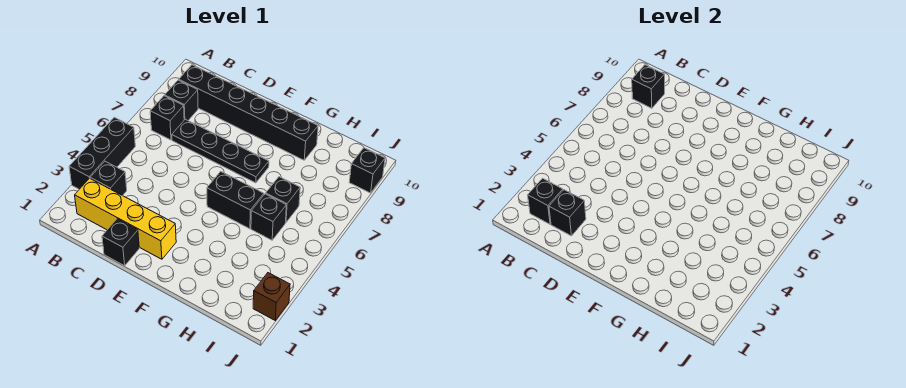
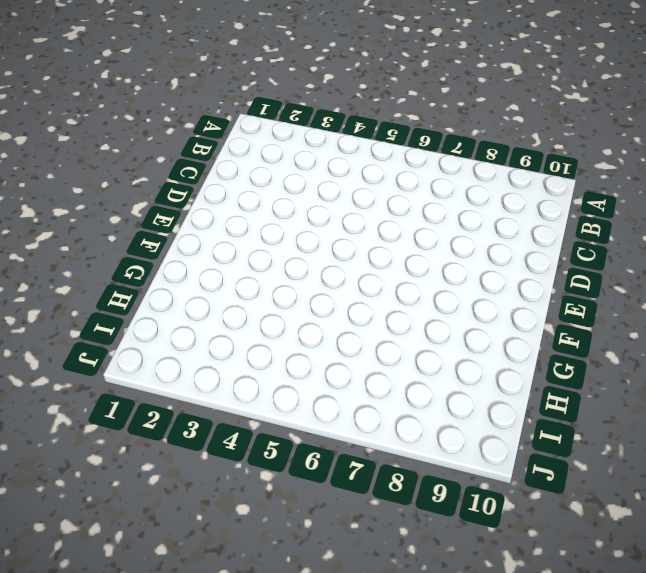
none -> black 1x3 brick [69,117,135,189]
none -> yellow 1x4 brick [75,178,176,259]
none -> black 1x1 brick [90,161,127,196]

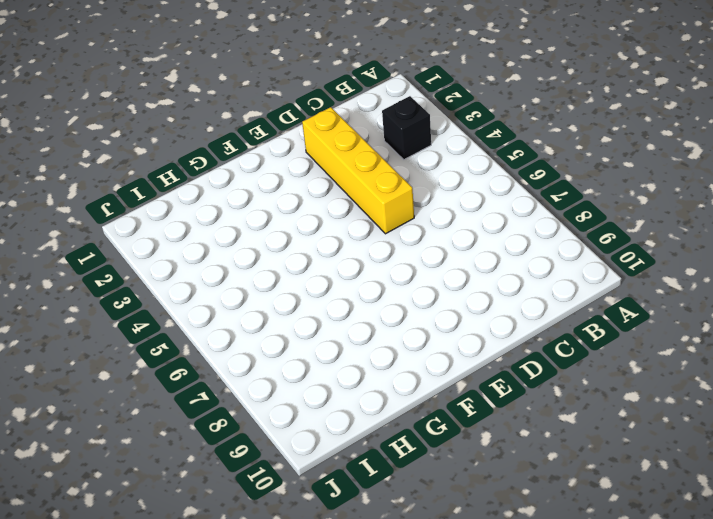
yellow 1x4 brick [302,107,414,234] -> yellow 1x4 brick turned to [75,178,176,259]
none -> black 1x3 brick [69,117,135,189]
none -> black 1x1 brick [150,96,184,140]
none -> black 1x1 brick [165,80,198,120]

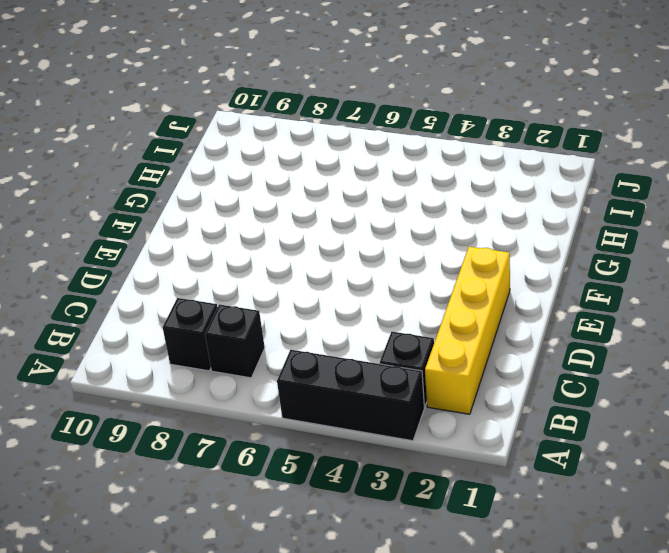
none -> black 1x6 brick [179,65,318,160]
none -> black 1x4 plate [172,119,269,183]
none -> black 1x1 brick [102,219,139,266]

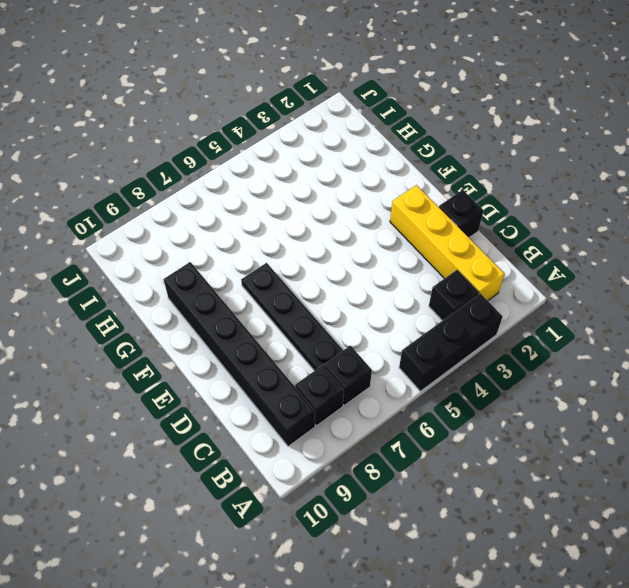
none -> black 1x2 brick [207,171,264,229]
none -> black 1x1 brick [251,194,286,240]
none -> black 1x1 brick [266,177,300,222]

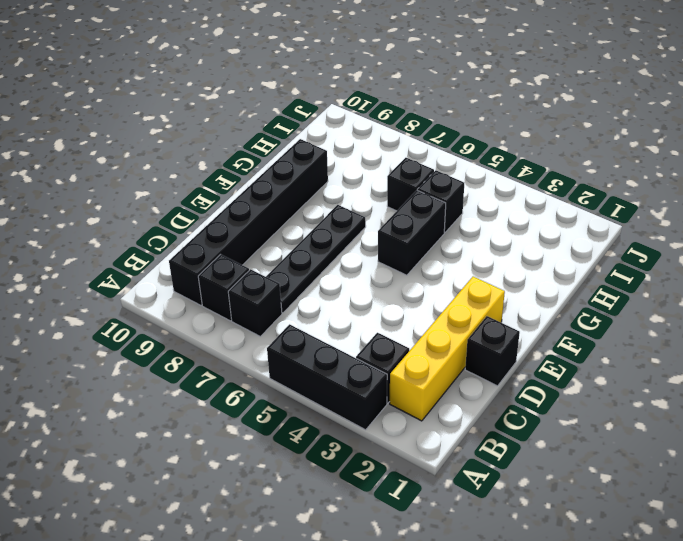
none -> brown 1x1 brick [253,273,290,320]
none -> black 1x1 brick [349,148,385,193]
none -> black 1x1 brick [528,178,563,224]

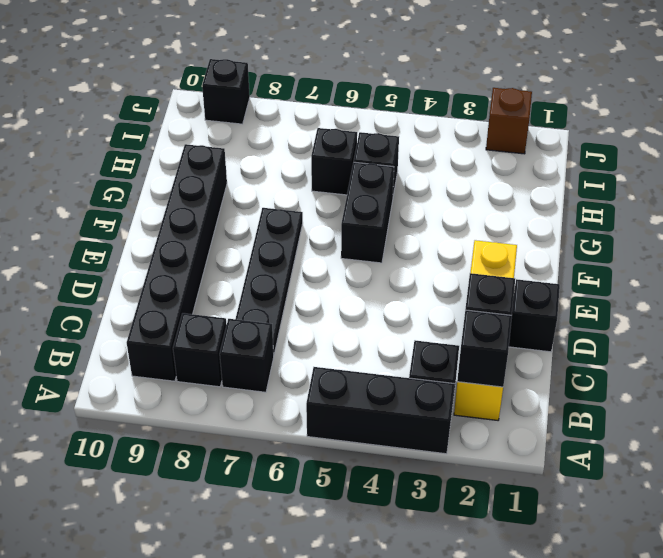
none -> black 1x1 brick [632,65,665,108]

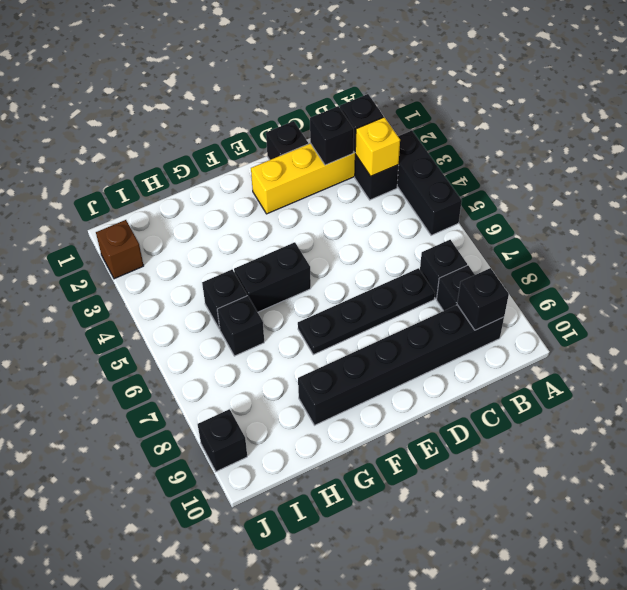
yellow 1x1 brick [355,117,400,176] -> none

